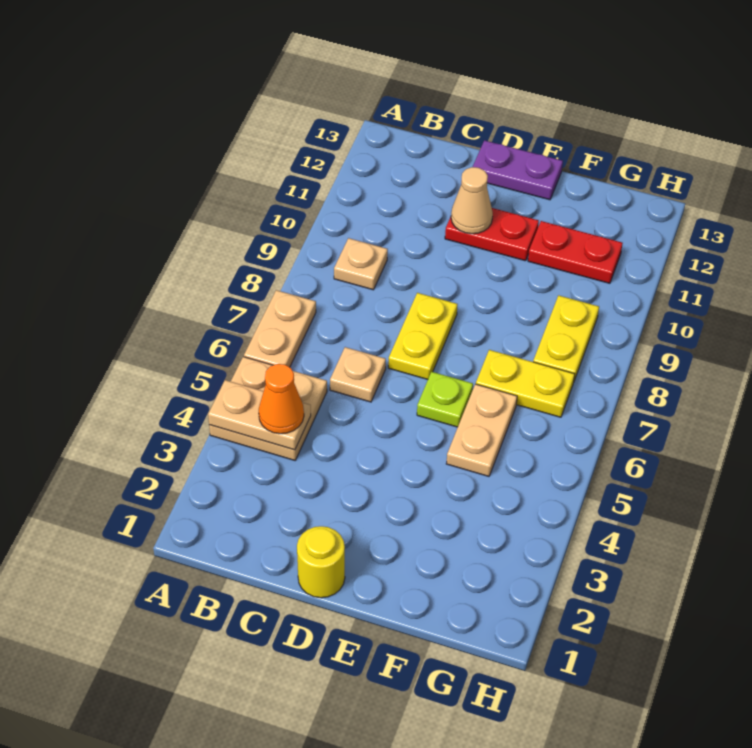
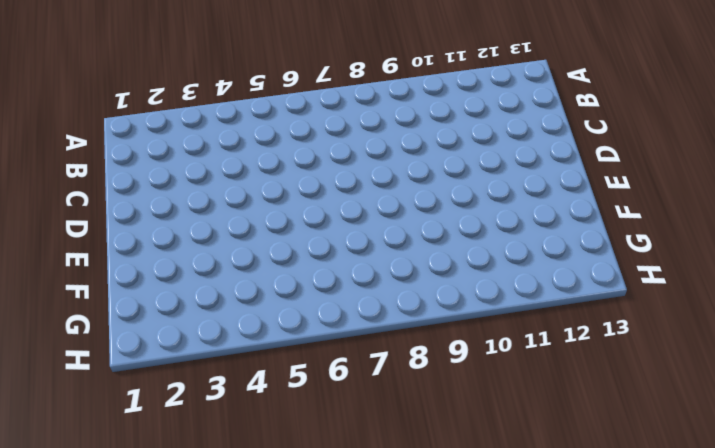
none -> tan 2x2 plate [209,357,327,460]
none -> tan 1x2 plate [244,290,316,367]
none -> tan 1x1 plate [334,238,388,290]

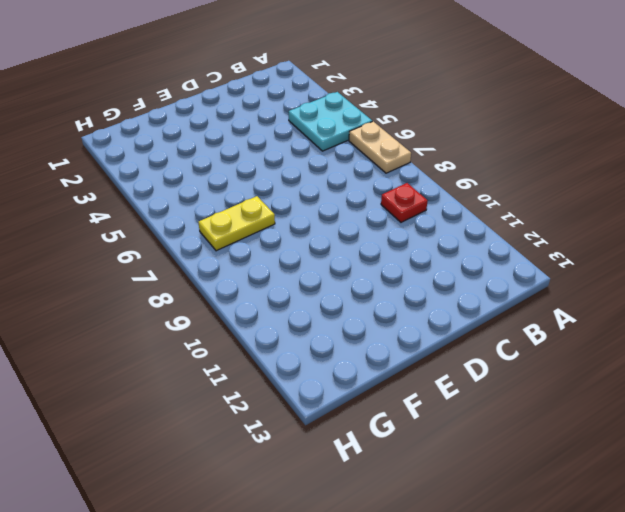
cyan 2x2 plate [289,92,372,151] -> tan 2x2 plate [209,357,327,460]
red 1x1 plate [381,183,428,222] -> tan 1x1 plate [334,238,388,290]
none -> tan 1x1 plate [330,347,386,402]
none -> yellow 1x1 round brick [297,526,345,598]
none -> yellow 1x2 plate [388,293,458,379]

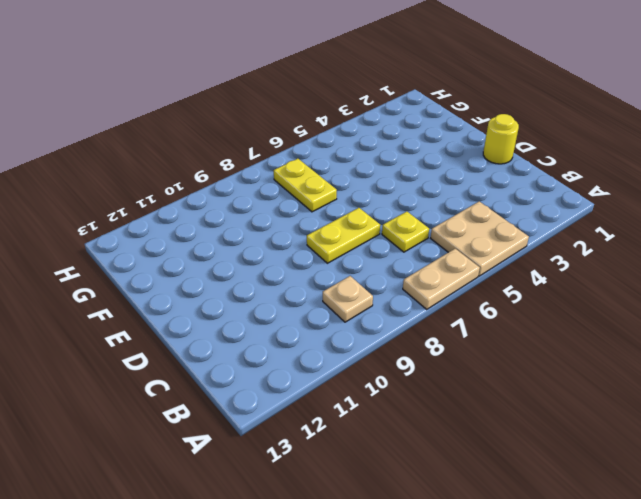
yellow 1x1 plate [382,212,429,252] -> tan 1x1 plate [330,347,386,402]
none -> red 1x2 plate [445,208,539,261]
none -> purple 1x2 plate [473,140,563,200]
none -> lime 1x1 plate [417,372,473,427]

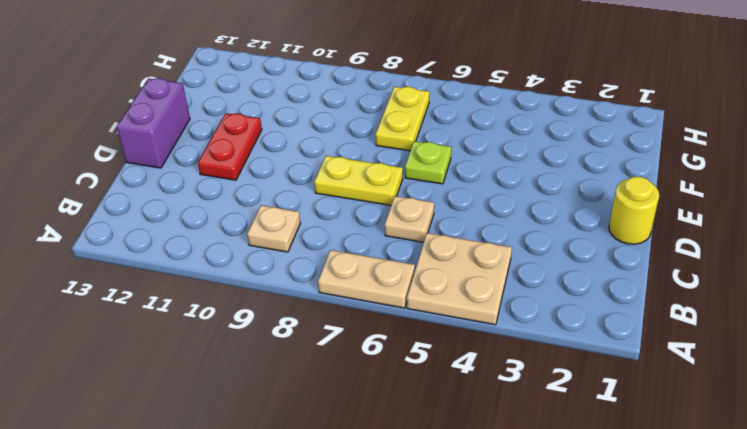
purple 1x2 brick [117,78,190,168] -> purple 1x2 plate [473,140,563,200]
none -> tan 1x2 plate [446,384,517,476]
none -> red 1x2 plate [528,221,623,283]
none -> yellow 1x2 plate [533,295,599,381]

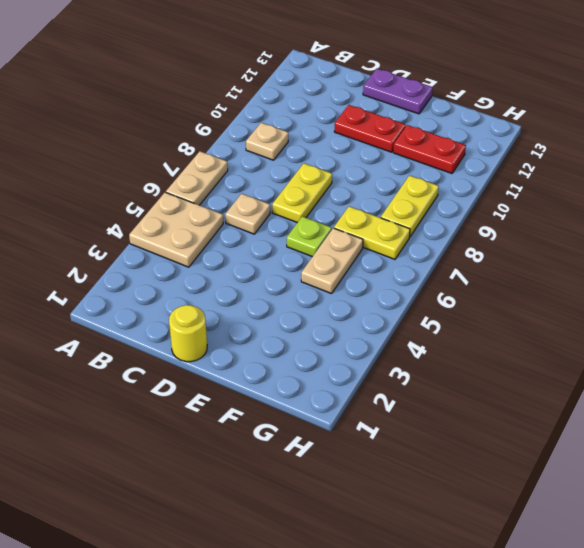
none -> tan 1x2 plate [208,380,311,450]
none -> tan 1x1 cone [451,167,493,234]
none -> orange 1x1 cone [259,364,304,434]

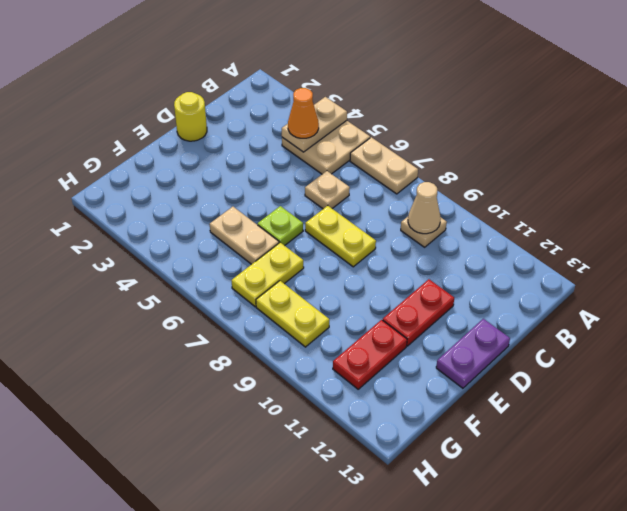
tan 1x1 cone [408,182,441,234] -> tan 1x1 cone moved to [451,167,493,234]

